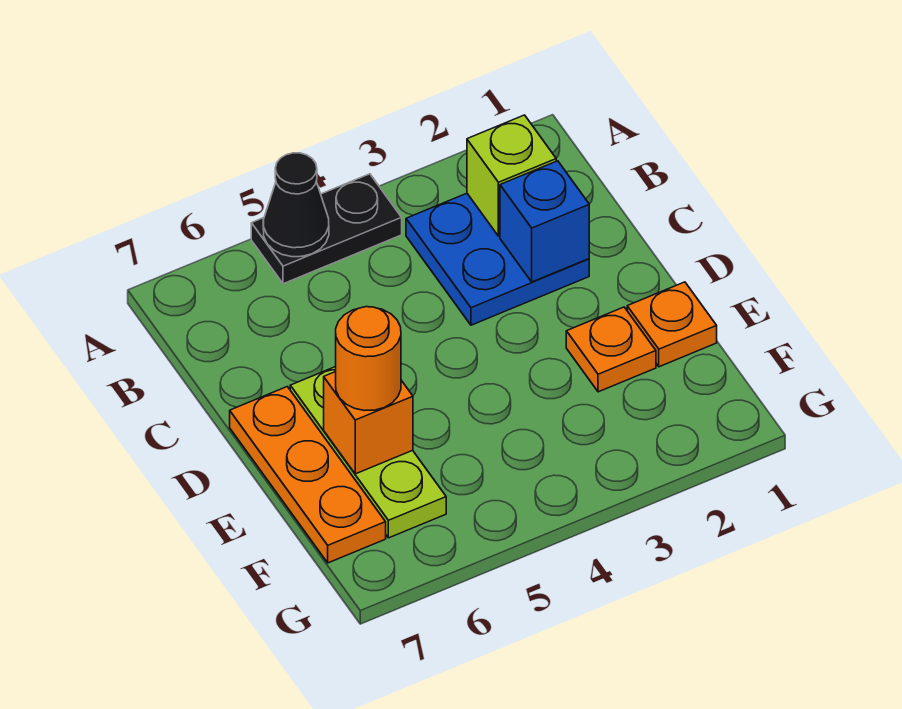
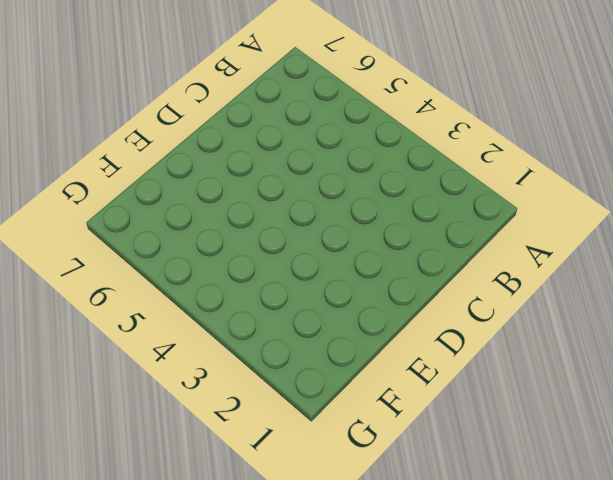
none -> black 1x2 plate [251,174,402,284]
none -> blue 2x2 plate [406,193,589,325]

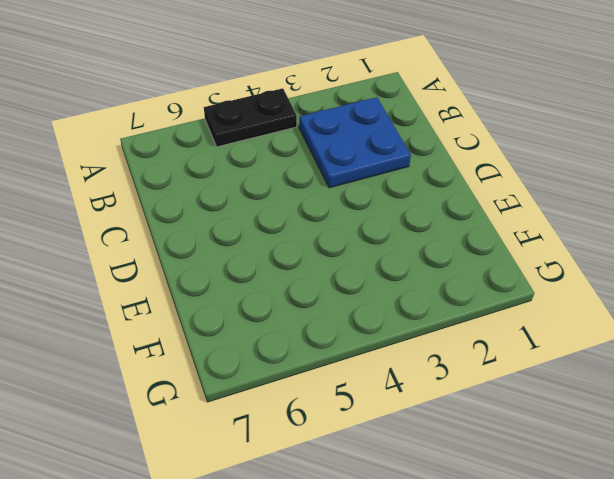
none -> lime 1x3 plate [290,367,446,538]
none -> orange 1x3 plate [230,387,386,563]

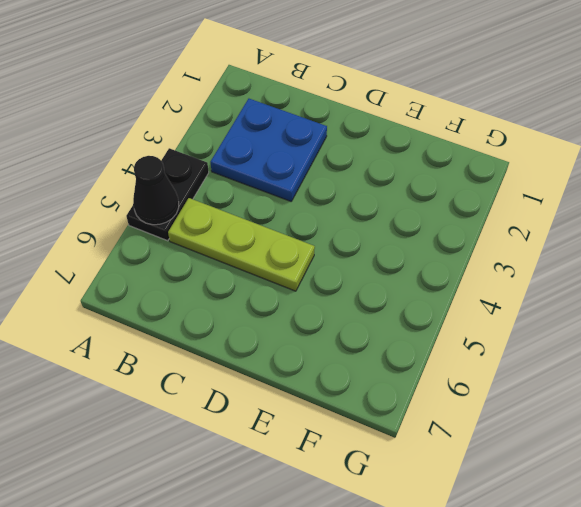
lime 1x3 plate [168,198,315,291] -> lime 1x3 plate moved to [290,367,446,538]
none -> orange 1x3 plate [230,387,386,563]
none -> orange 1x1 plate [627,282,717,367]

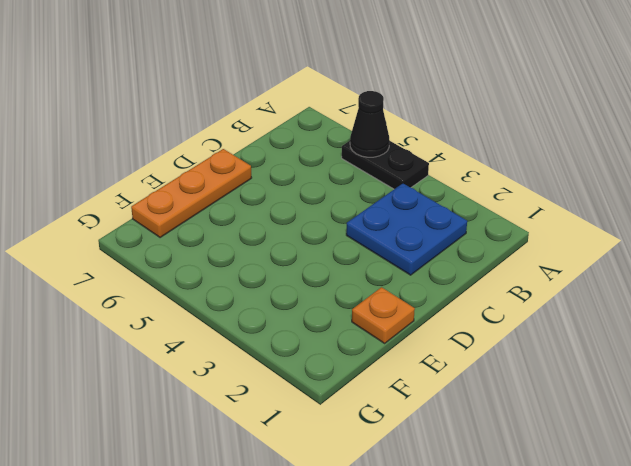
none -> lime 1x3 plate [290,367,446,538]
none -> orange 1x1 plate [566,307,656,392]

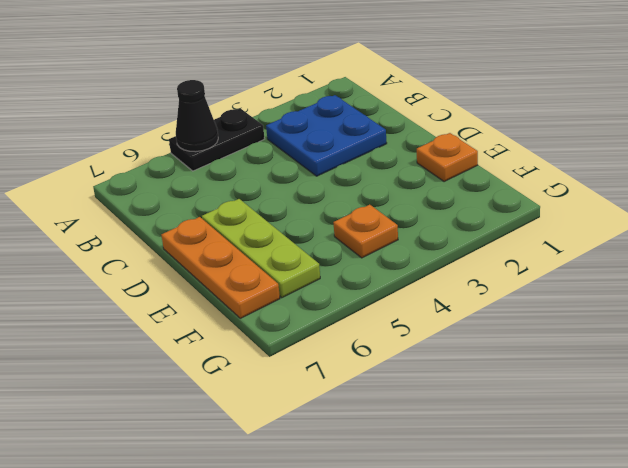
orange 1x1 plate [333,205,398,258] -> orange 1x1 plate moved to [566,307,656,392]
none -> lime 1x1 brick [467,115,556,236]
none -> blue 1x1 brick [500,161,589,282]

